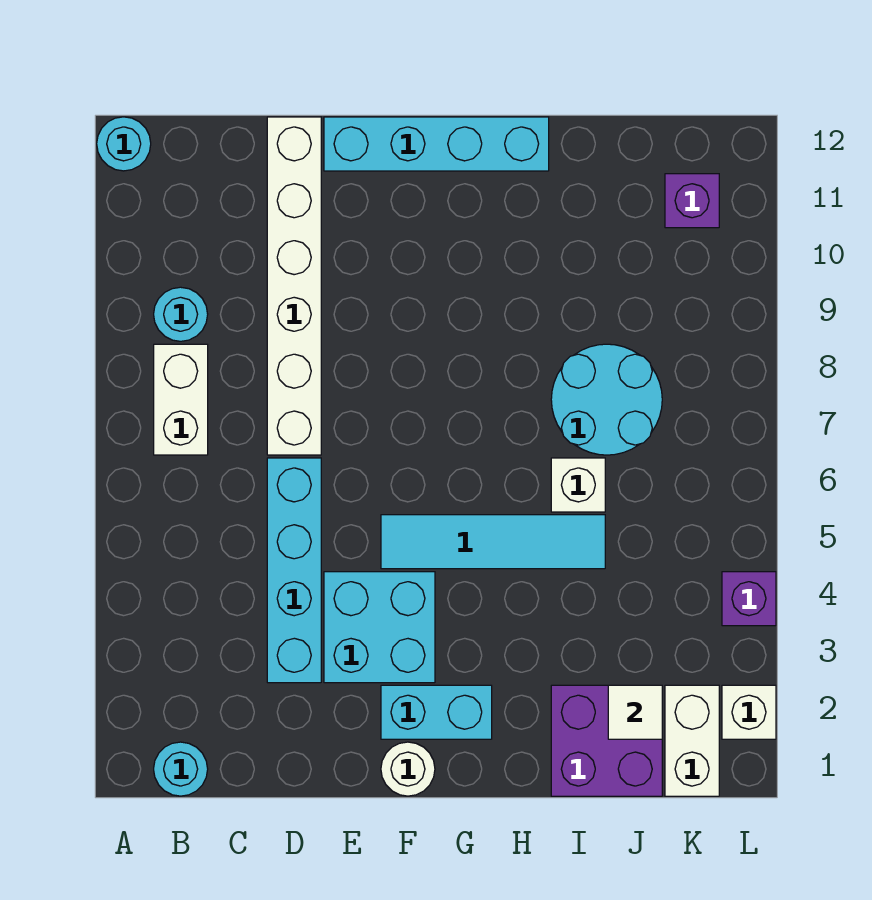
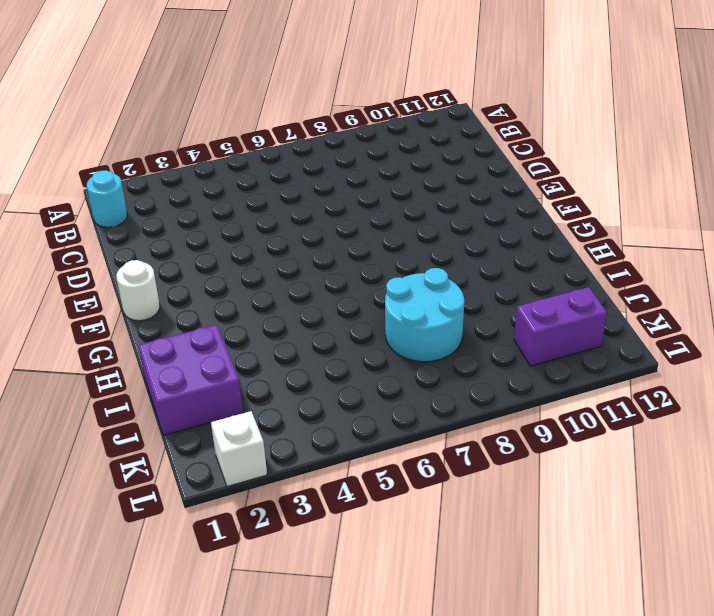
purple 1x2 brick [514,287,607,366] -> purple 1x1 brick [665,174,719,228]
none -> cyan 1x1 round brick [97,117,151,171]
none -> white 1x2 brick [154,344,208,455]
none -> cyan 1x1 round brick [154,287,208,341]

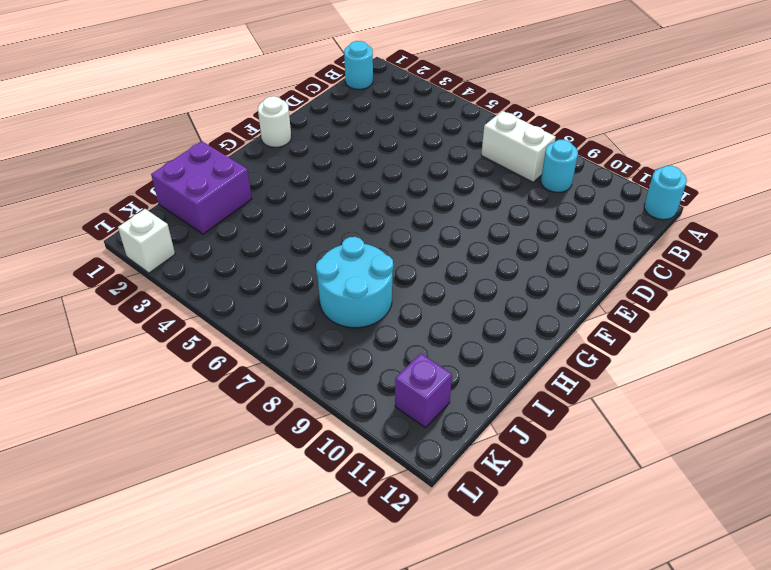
none -> cyan 1x4 brick [267,458,321,683]
none -> white 1x6 brick [267,117,321,455]
none -> cyan 2x2 brick [324,572,435,683]

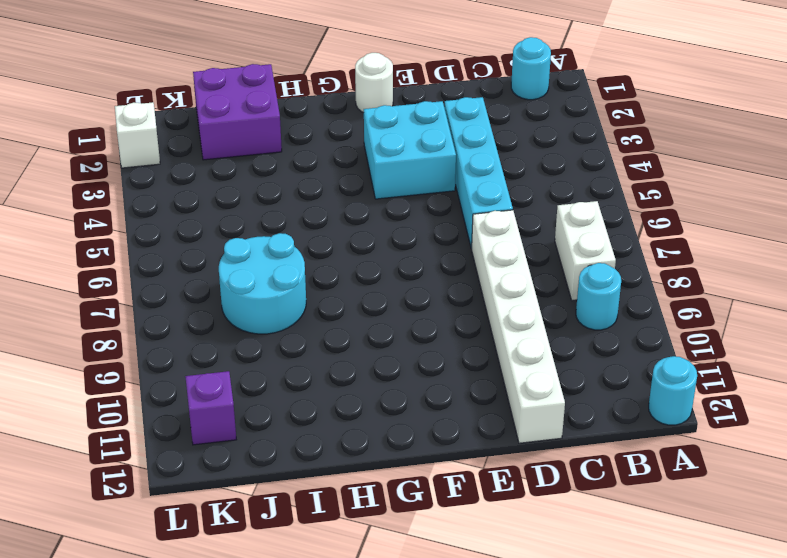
none -> cyan 1x4 brick [324,117,549,171]
none -> cyan 1x2 brick [381,685,492,739]
none -> cyan 1x4 tile [381,515,605,569]

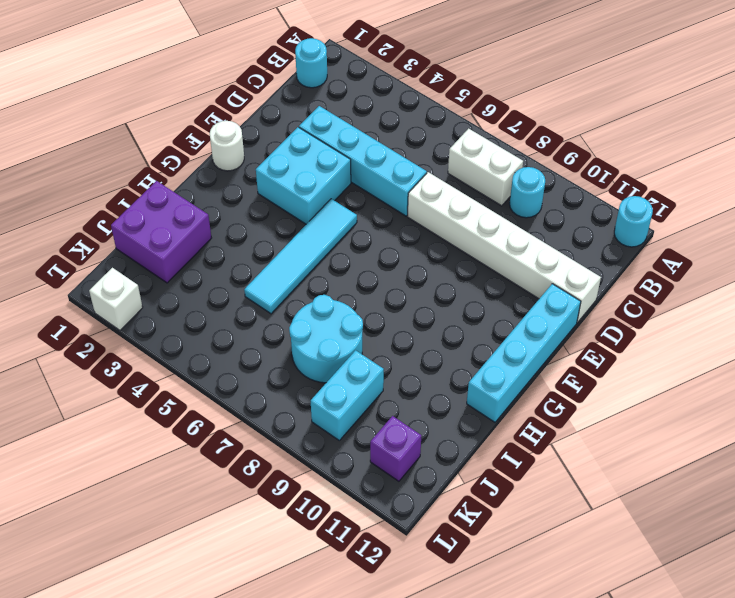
cyan 1x2 brick [311,350,384,440] -> cyan 1x2 brick moved to [381,685,492,739]
none -> white 1x1 brick [551,458,605,512]
none -> white 1x2 brick [665,685,719,796]
none -> purple 1x1 brick [722,572,776,626]

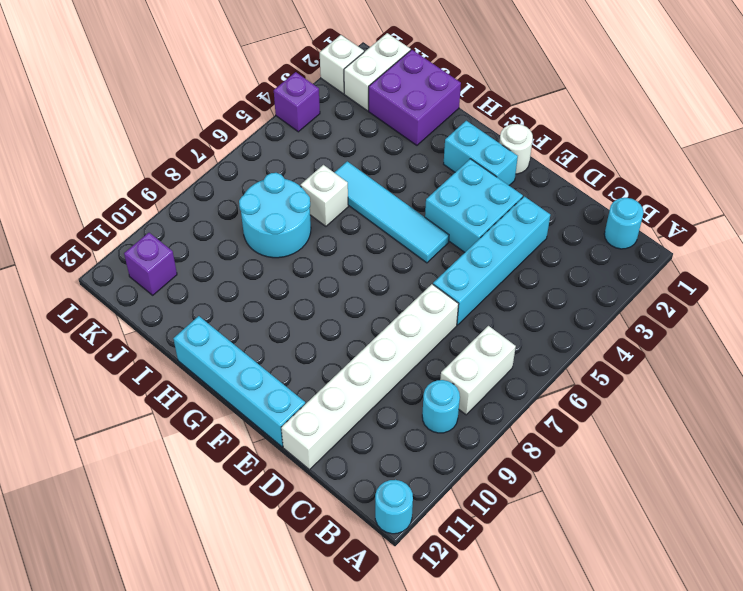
none -> white 1x1 tile [608,685,662,739]

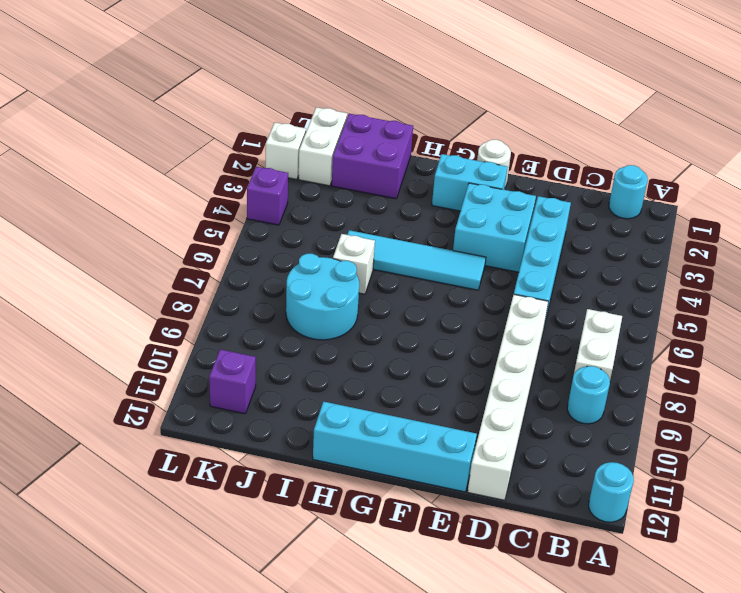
none -> white 1x1 tile [608,685,662,739]

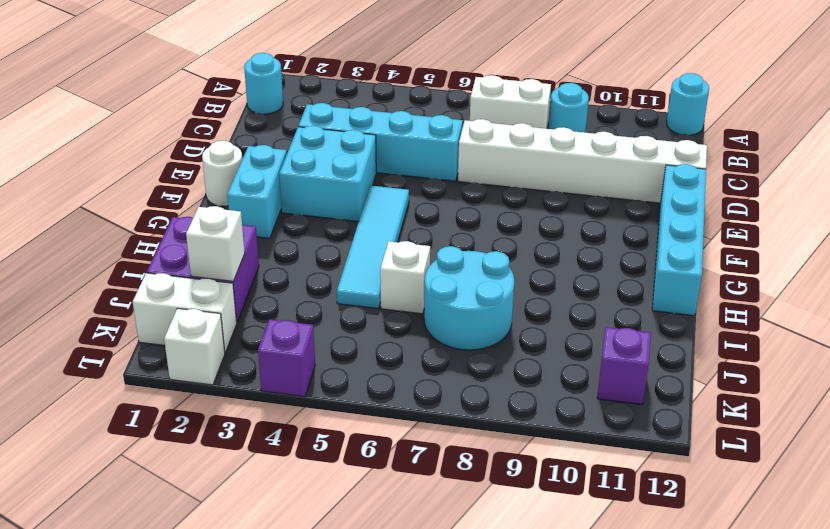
white 1x1 brick [186,206,245,281] -> white 1x1 tile [608,685,662,739]

